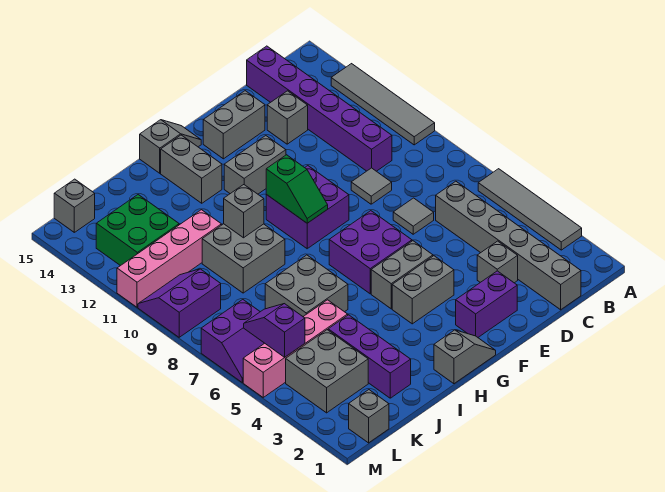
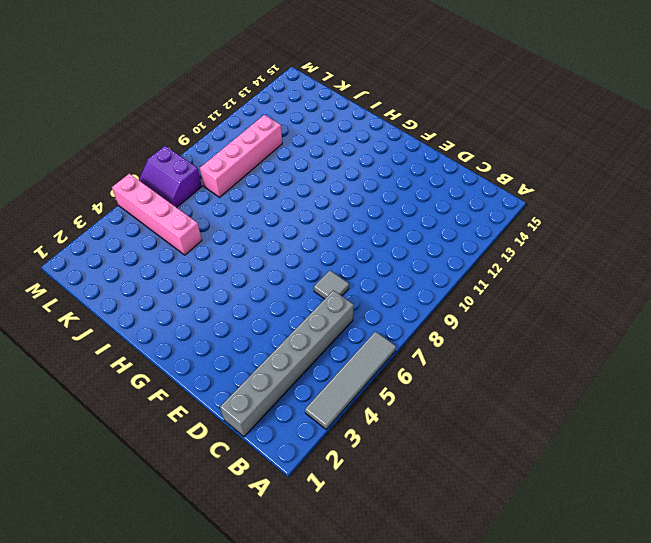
pink 1x4 brick [200,115,282,197] -> pink 1x4 brick turned to [117,210,221,307]
none -> grey 1x4 tile [331,64,435,145]
none -> purple 1x6 brick [247,46,392,171]
none -> grey 1x1 brick [477,241,518,283]
none -> grey 1x1 tile [351,168,392,204]

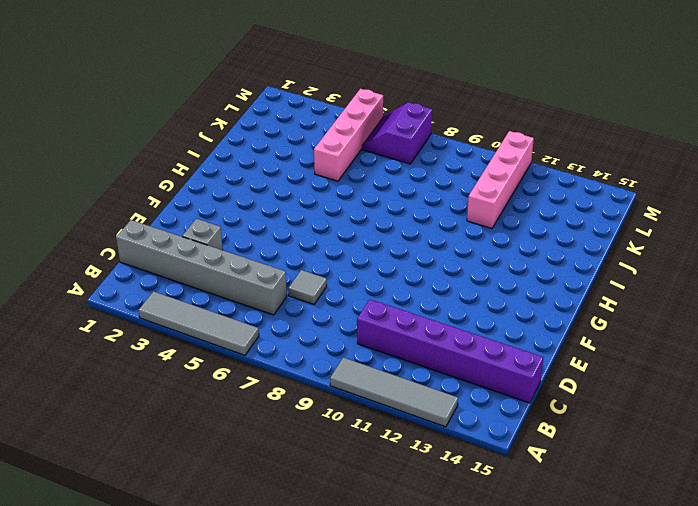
none -> grey 1x1 tile [351,168,392,204]
none -> grey 1x1 brick [267,91,308,144]
none -> purple 1x2 brick [456,271,517,337]
none -> grey 1x2 brick [203,91,265,159]

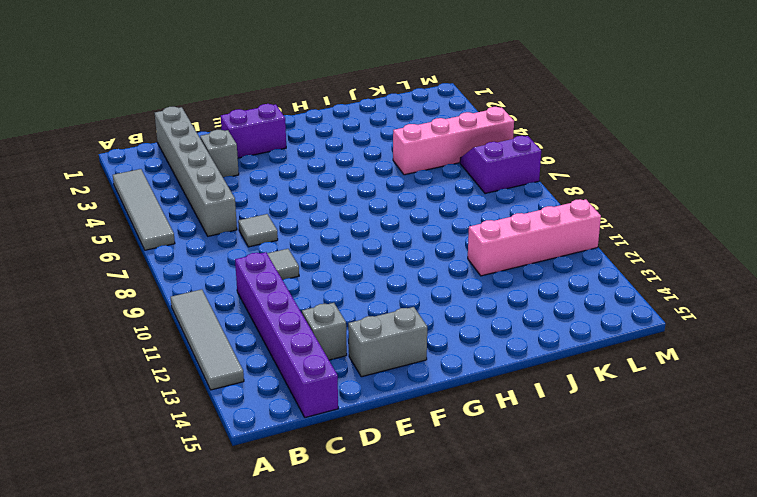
none -> grey 1x2 brick [392,256,454,324]
none -> grey 1x2 brick [371,241,433,309]
none -> purple 2x2 brick [329,211,412,294]
none -> purple 2x2 brick [266,166,349,249]

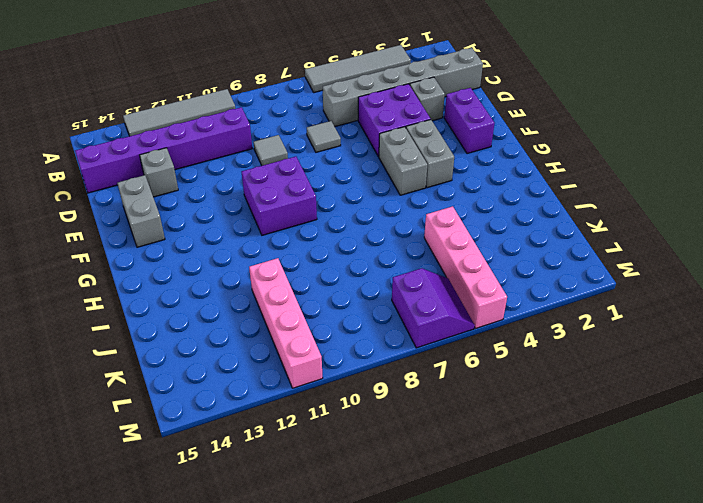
purple 2x2 brick [358,84,431,157] -> purple 2x2 brick moved to [329,211,412,294]
none -> grey 1x2 brick [224,136,286,194]
none -> grey 1x2 slope [434,330,496,384]
none -> grey 1x2 slope [140,120,201,173]
none -> grey 1x2 brick [161,135,222,203]

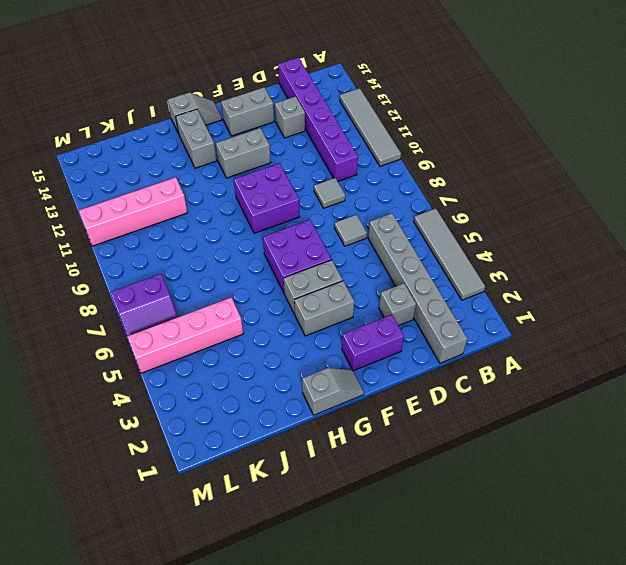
none -> grey 2x2 brick [265,255,348,316]
none -> grey 2x2 brick [202,224,285,293]
none -> purple 1x3 brick [328,315,411,398]
none -> grey 2x2 brick [286,330,368,413]

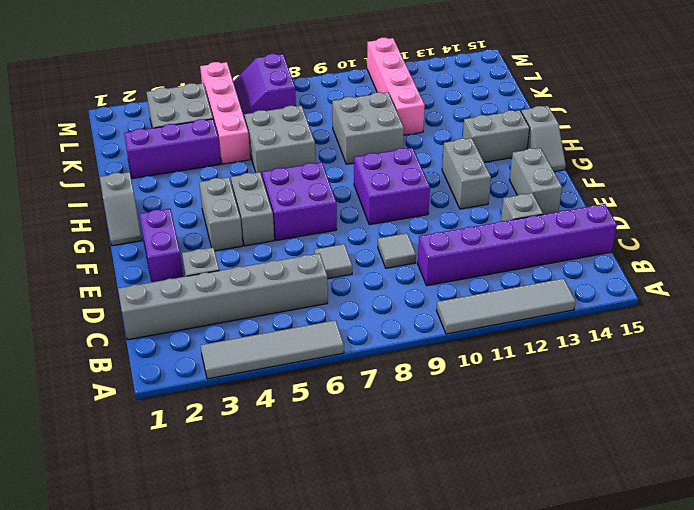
none -> green 2x2 brick [96,195,179,266]
none -> grey 1x1 brick [349,390,389,443]
none -> purple 2x2 slope [138,269,221,337]
none -> grey 1x1 brick [54,179,95,232]

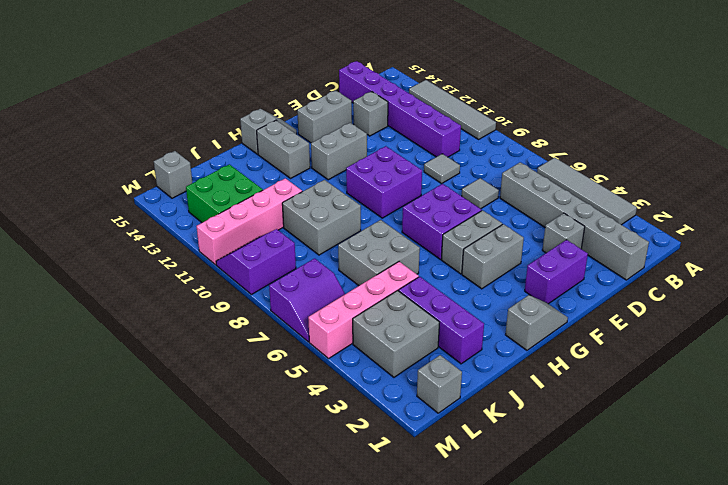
none -> green 1x2 slope [266,155,328,223]
none -> grey 1x1 brick [224,185,264,238]
none -> purple 1x2 slope [244,304,305,357]

